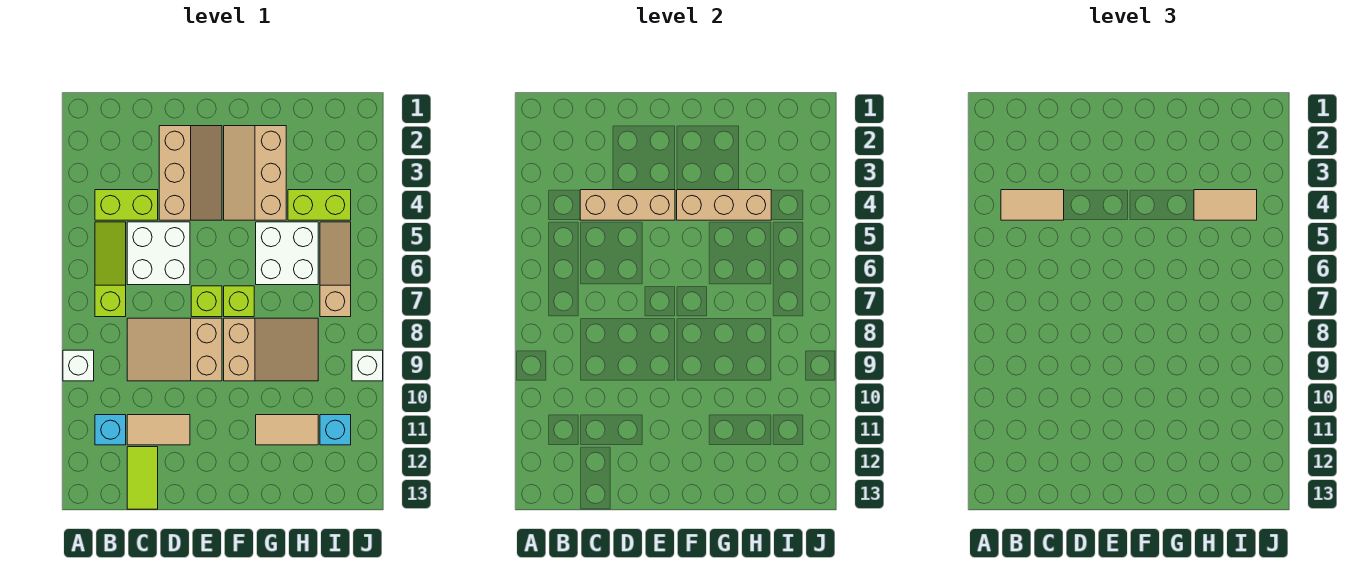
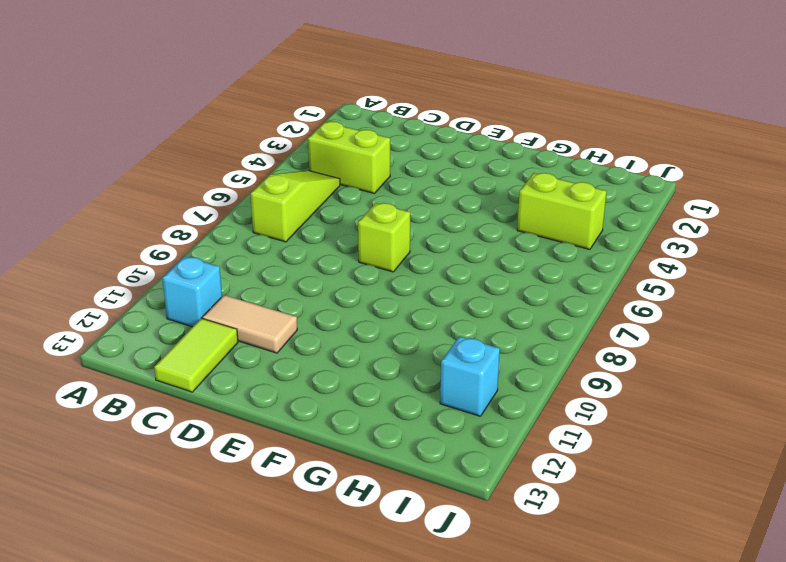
none -> white 1x1 brick [63,350,94,381]
none -> white 2x2 brick [127,222,190,285]
none -> tan 2x3 slope [127,318,222,381]

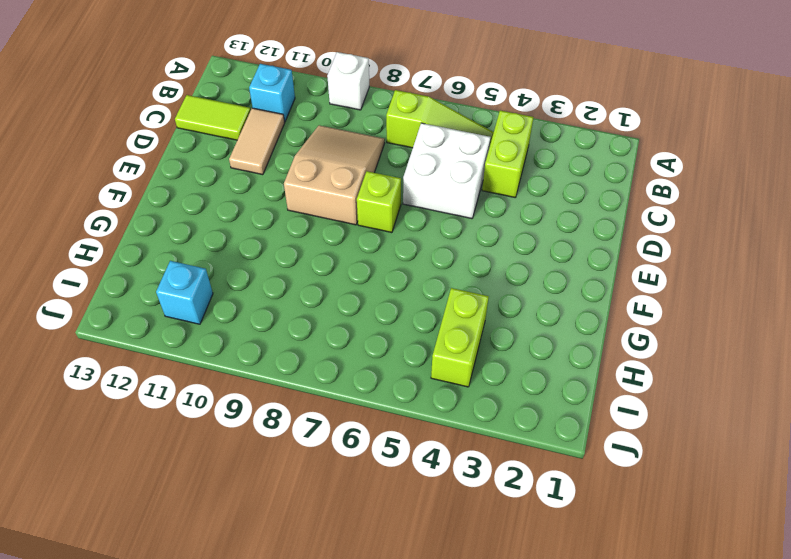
none -> tan 2x3 slope [159,126,222,220]
none -> tan 2x3 slope [224,126,286,220]
none -> lime 1x1 brick [224,286,254,317]

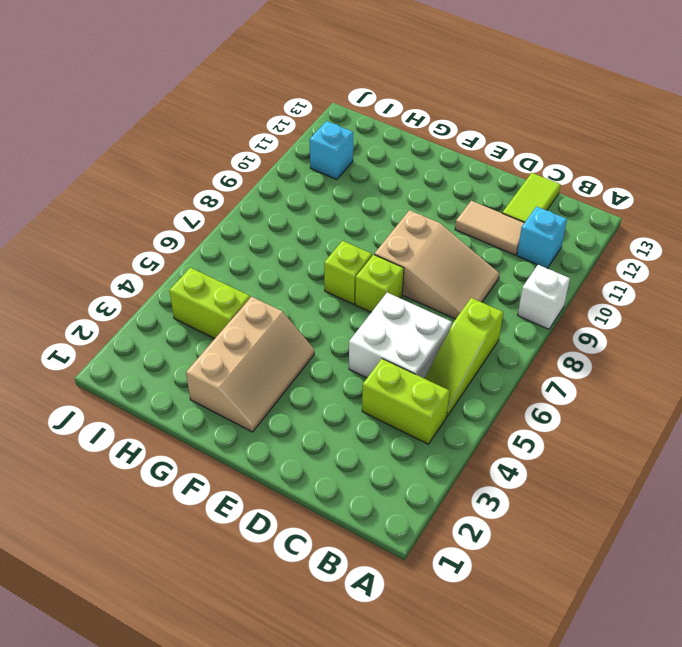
none -> tan 2x3 slope [159,126,222,220]
none -> tan 2x3 slope [224,318,318,381]
none -> white 2x2 brick [256,222,318,285]

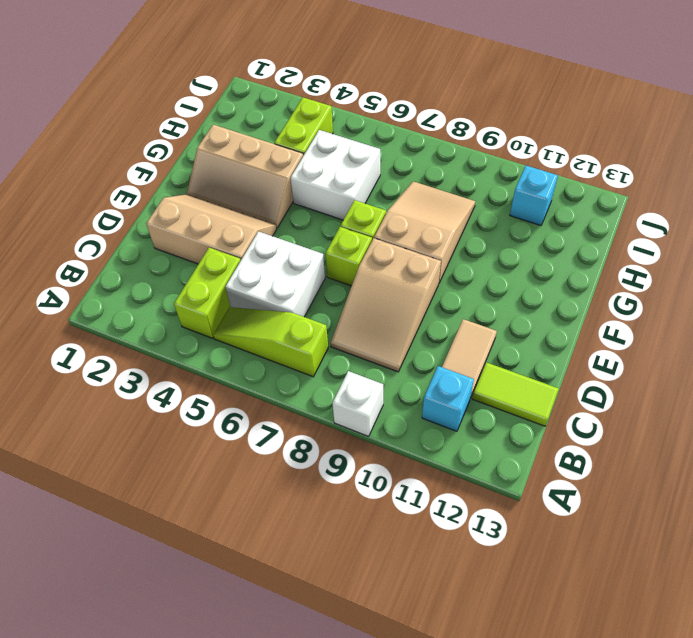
none -> tan 1x2 tile [256,415,318,445]
none -> tan 1x3 slope [320,222,351,317]
none -> white 1x1 brick [352,350,383,381]

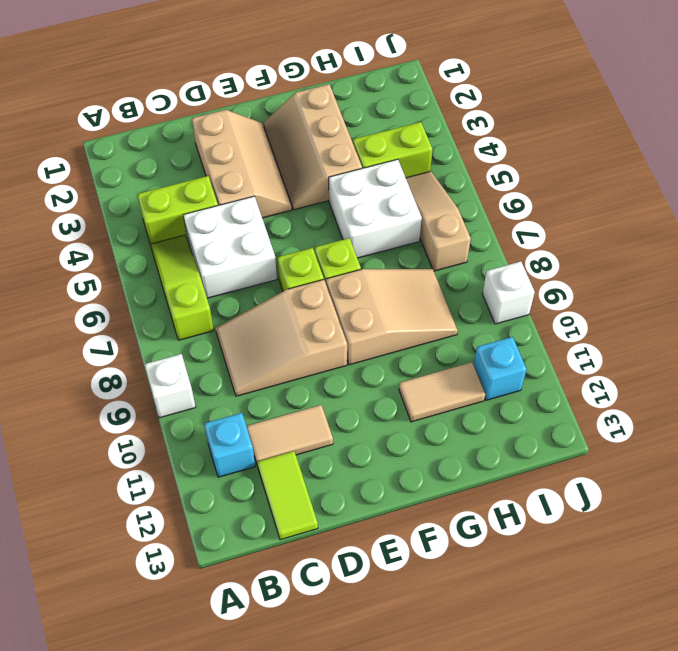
none -> tan 1x3 brick [580,190,675,220]
none -> tan 1x3 brick [677,190,771,220]
none -> tan 1x2 tile [1001,190,1064,220]

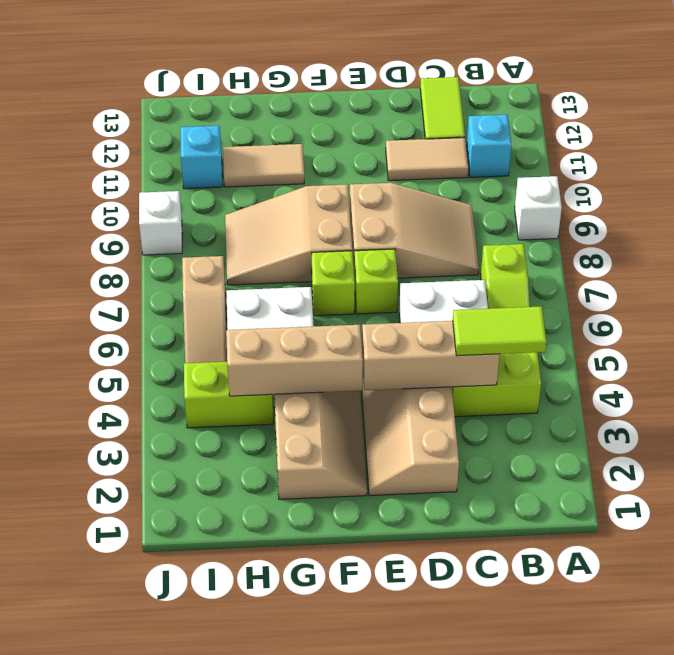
lime 1x2 tile [453,306,546,356] -> tan 1x2 tile [1001,190,1064,220]
none -> tan 1x2 tile [1194,190,1257,220]

